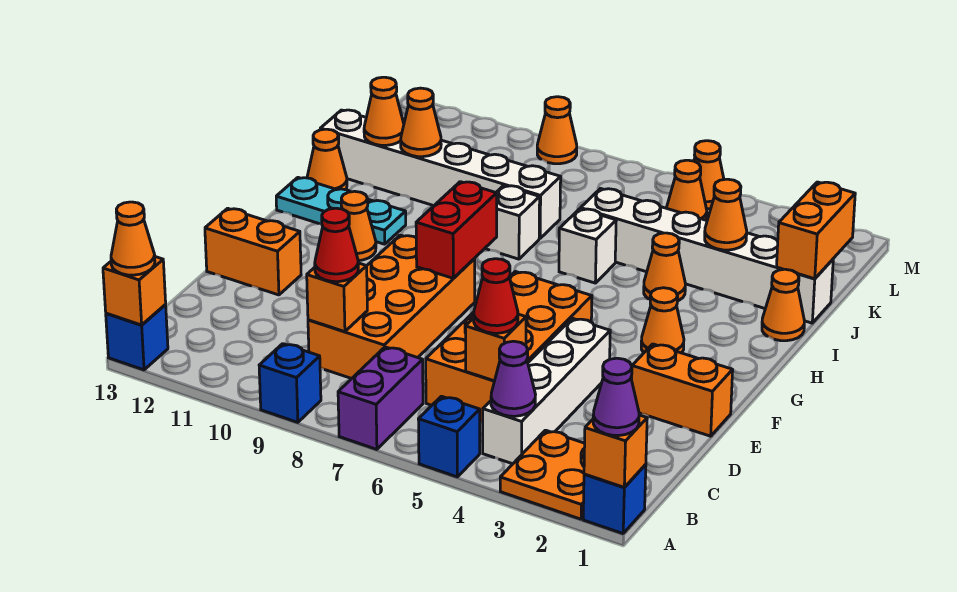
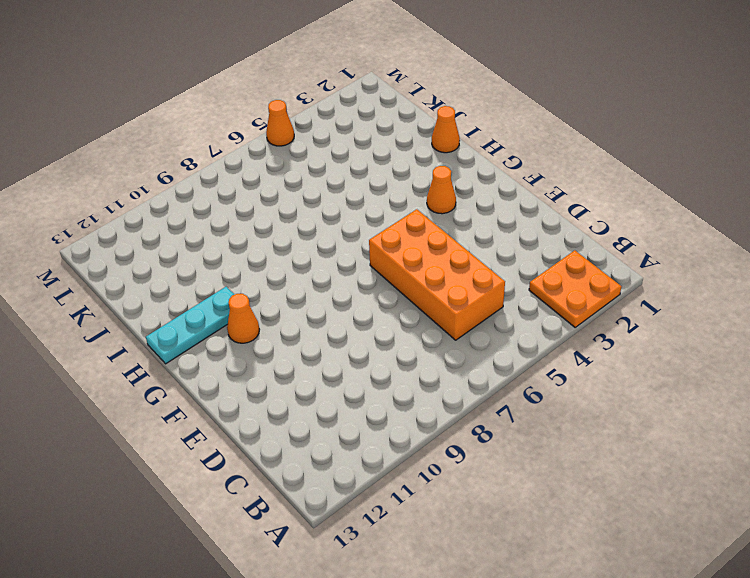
none -> blue 1x1 brick [583,464,646,534]
none -> blue 1x1 brick [418,396,480,477]
none -> purple 1x2 brick [338,347,423,449]
none -> blue 1x1 brick [259,344,321,422]

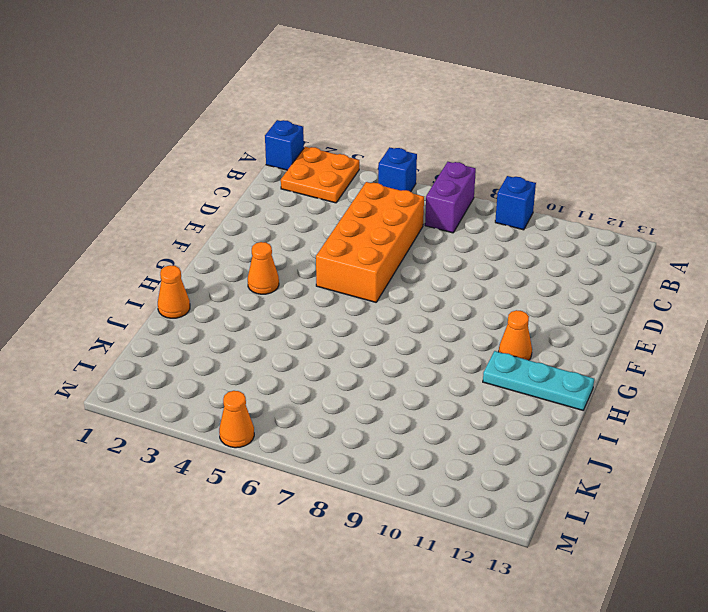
none -> blue 1x1 brick [106,305,168,370]
none -> white 1x4 brick [482,318,610,464]
none -> orange 2x4 brick [308,235,475,379]
none -> orange 1x2 brick [632,344,733,436]

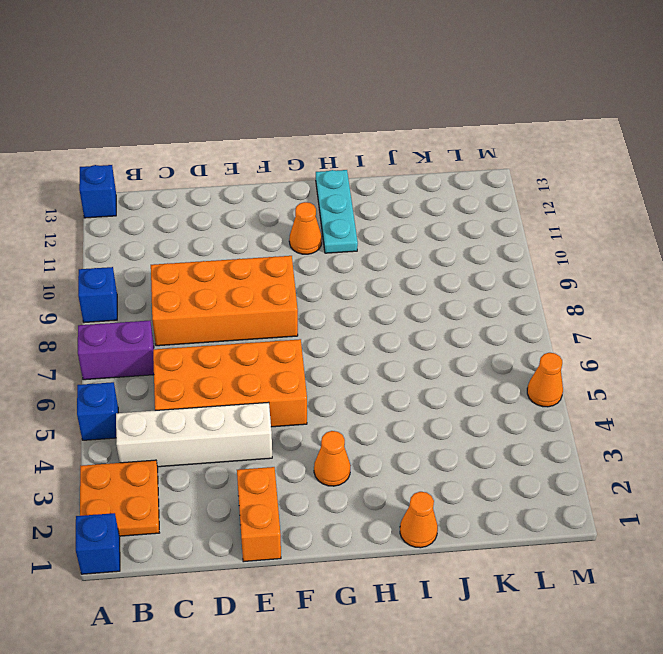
none -> orange 1x2 brick [205,208,301,295]
none -> orange 1x1 cone [644,233,685,301]
none -> white 1x1 brick [559,209,616,283]
none -> white 1x1 brick [485,186,540,259]

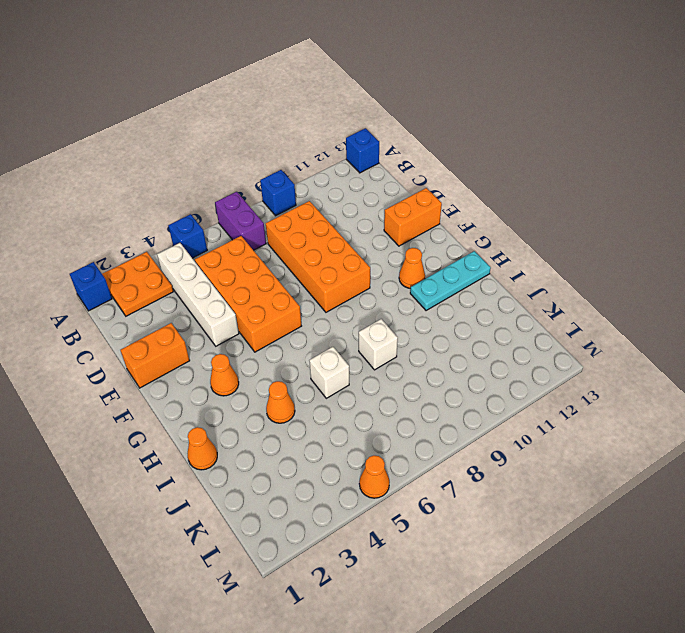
none -> orange 1x1 cone [307,129,347,190]
none -> white 1x6 brick [581,189,833,323]
none -> white 1x6 brick [320,110,561,239]
none -> orange 1x1 cone [667,160,707,220]

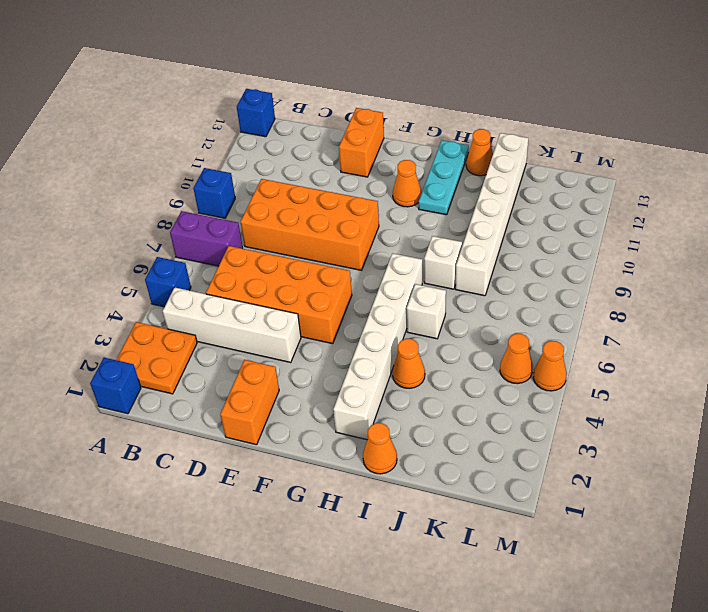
white 1x6 brick [333,253,422,440] -> white 1x6 brick moved to [581,189,833,323]
none -> orange 1x1 cone [641,288,684,353]
none -> orange 1x1 cone [537,97,577,164]
none -> orange 1x1 brick [584,415,647,487]
none -> orange 1x1 brick [103,257,166,325]

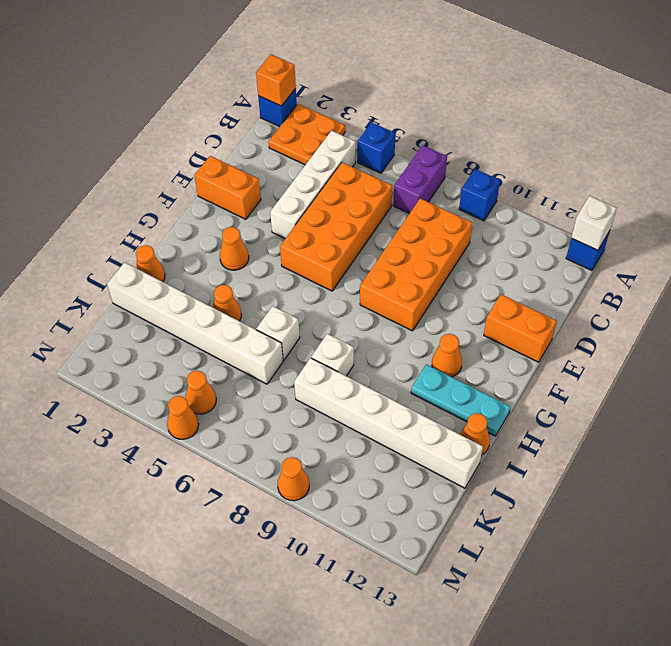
white 1x1 brick [571,196,617,250] -> orange 1x1 brick [103,257,166,325]
none -> purple 1x1 cone [491,341,535,416]
none -> orange 1x1 brick [466,314,526,381]
none -> orange 1x1 brick [307,263,367,332]
none -> red 1x2 brick [416,182,497,278]

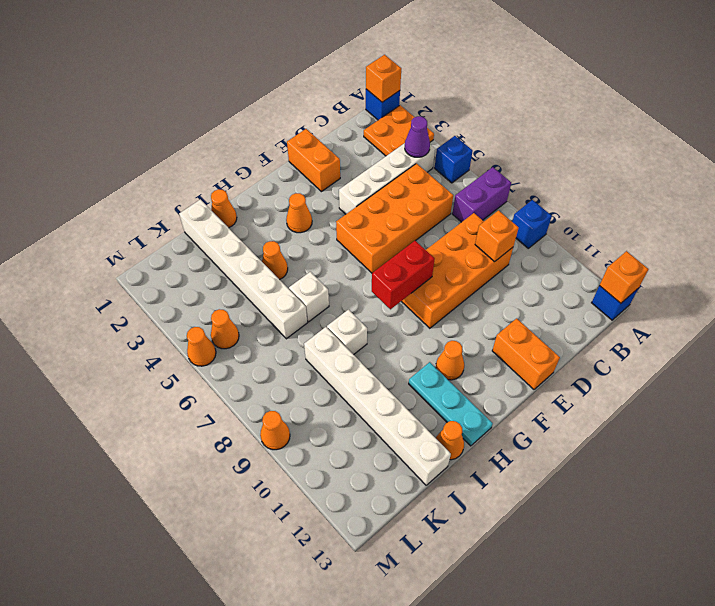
none -> orange 1x1 brick [466,314,526,381]
none -> orange 1x2 brick [777,182,855,279]
none -> orange 1x1 cone [705,179,747,250]
none -> orange 1x1 cone [401,88,441,157]

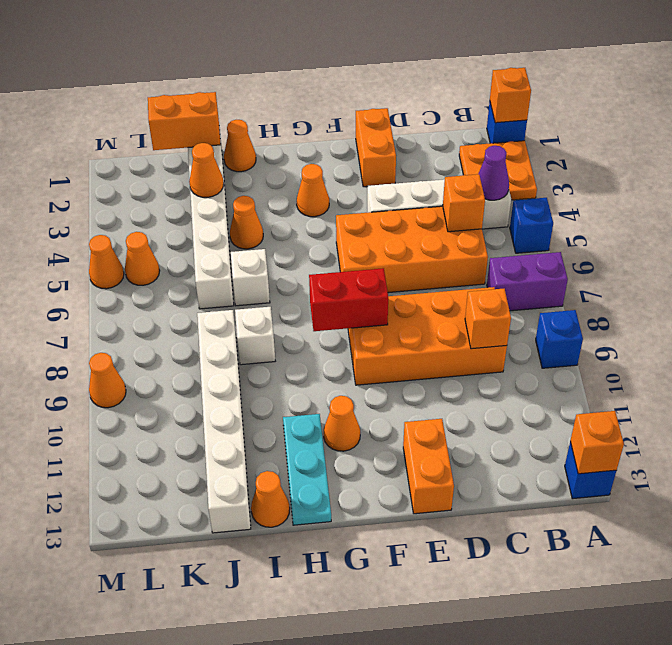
none -> orange 1x1 cone [401,88,441,157]
none -> orange 1x1 cone [364,77,404,145]
none -> purple 1x1 cone [593,358,639,436]
none -> orange 1x1 cone [111,202,155,275]

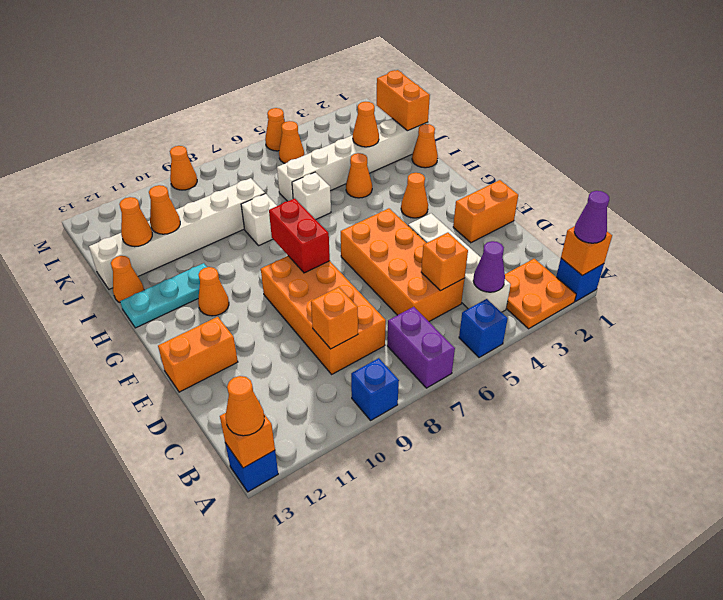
none -> red 1x1 cone [474,259,518,333]
none -> red 1x1 cone [315,208,358,282]

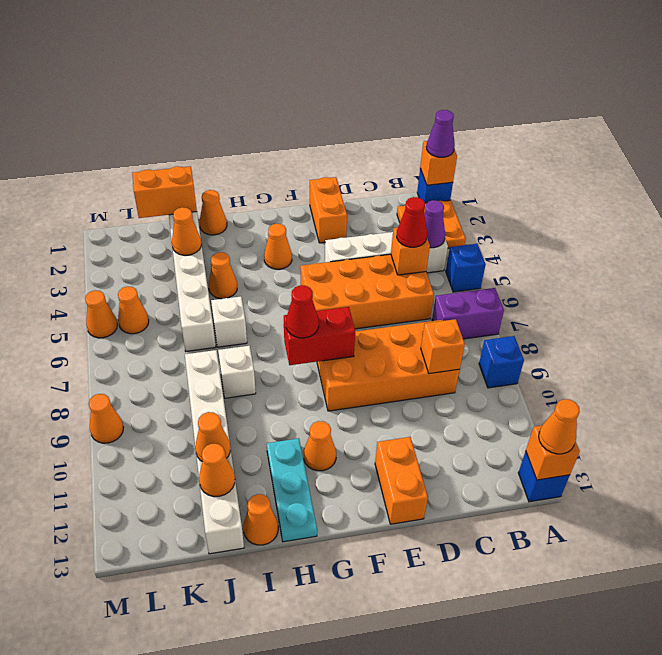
red 1x1 cone [286,285,319,338] -> red 1x1 cone moved to [315,208,358,282]

